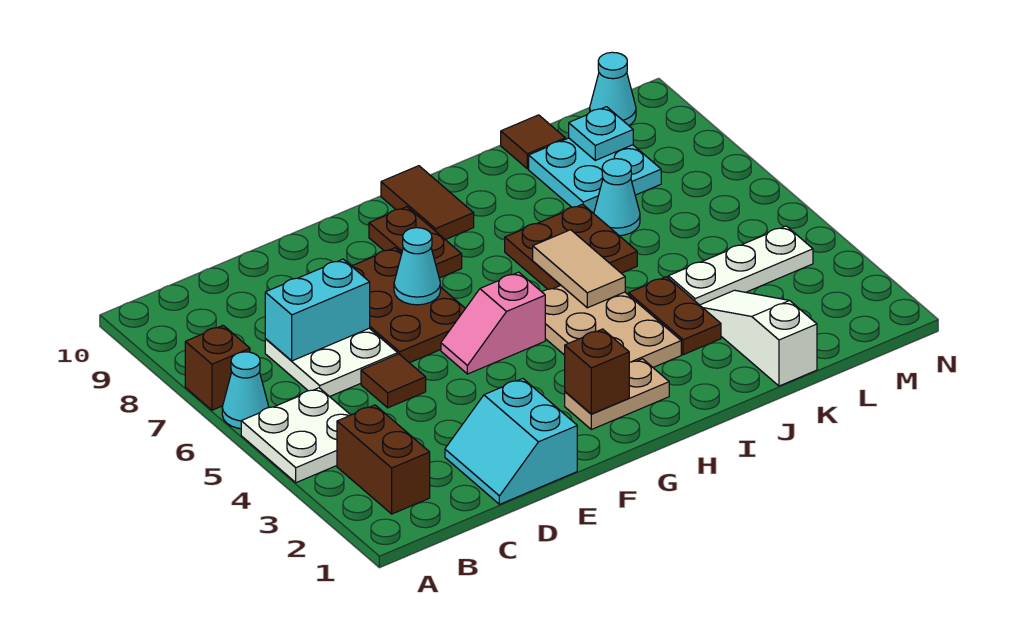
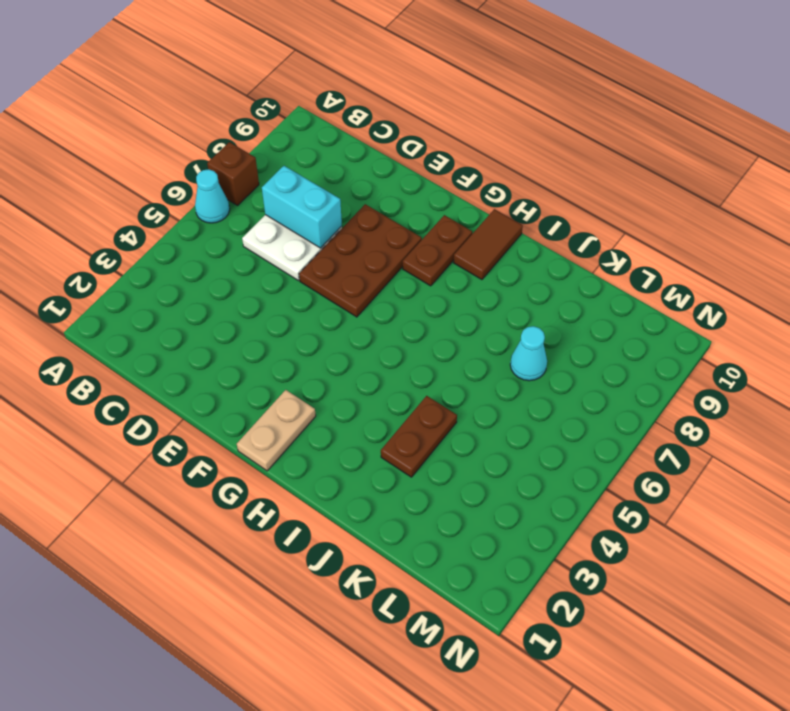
tan 1x2 plate [237,390,316,471] -> tan 1x2 plate turned to [565,359,669,429]
none -> white 2x2 plate [241,388,350,483]
none -> brown 1x2 brick [337,405,430,514]
none -> cyan 2x2 slope [445,378,577,504]

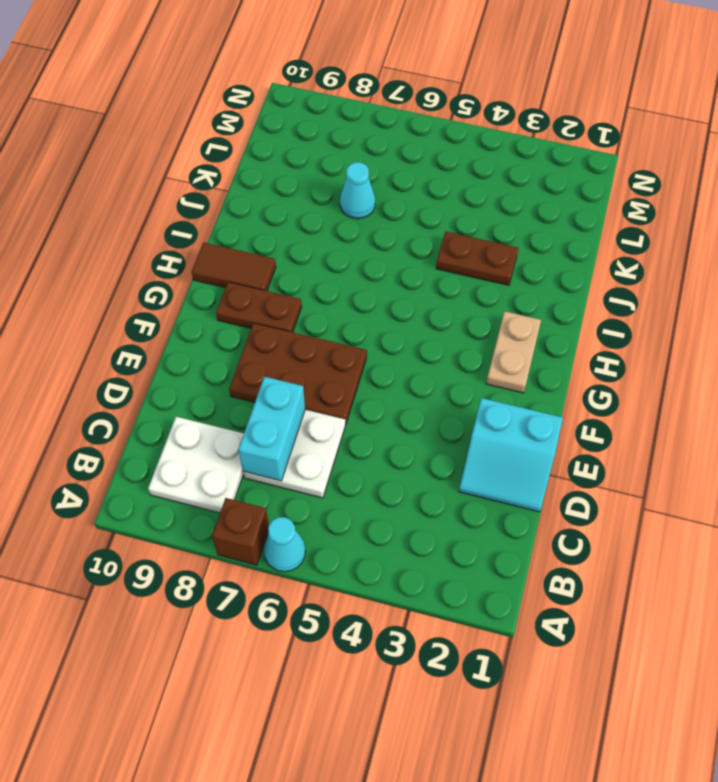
white 2x2 plate [148,417,244,513] -> white 2x2 plate moved to [241,388,350,483]
none -> brown 1x2 brick [337,405,430,514]
none -> brown 1x1 tile [361,354,426,408]
none -> pink 1x2 slope [441,272,545,374]

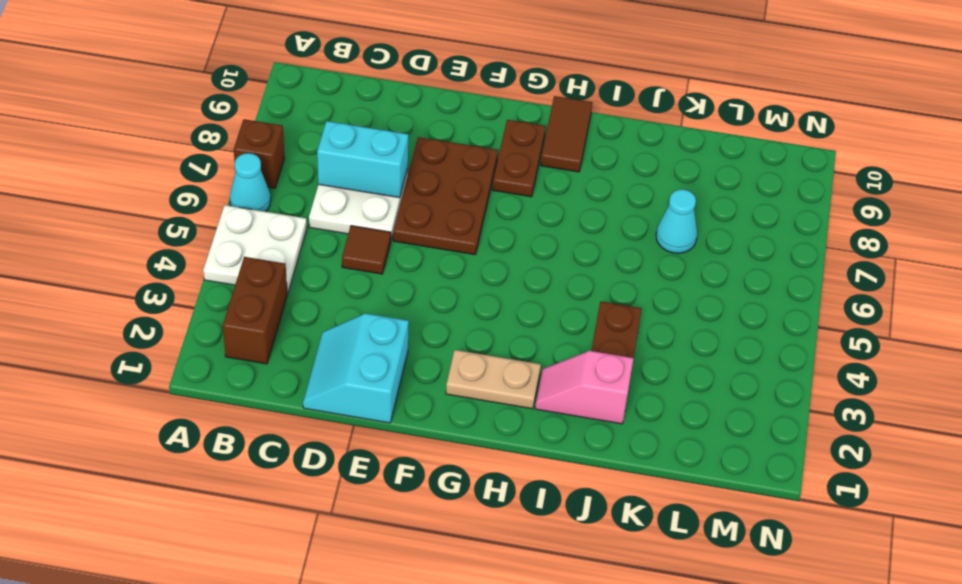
pink 1x2 slope [535,351,634,424] -> pink 1x2 slope moved to [441,272,545,374]
none -> tan 2x3 plate [542,286,681,367]
none -> brown 2x2 plate [505,204,637,289]
none -> white 1x3 slope [700,290,817,386]

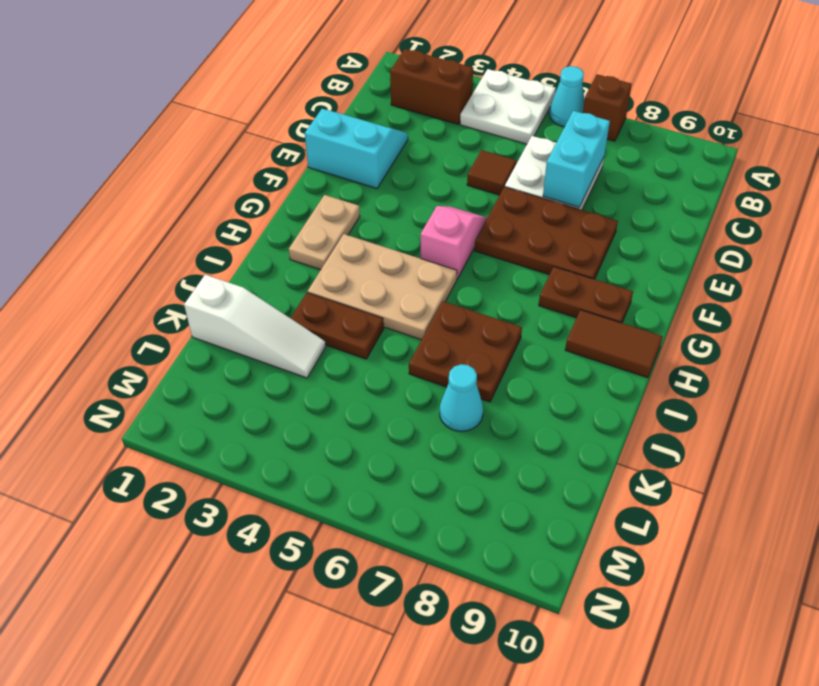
none -> white 1x3 plate [668,226,813,305]
none -> cyan 2x2 plate [529,138,661,213]
none -> brown 1x1 tile [501,115,565,169]

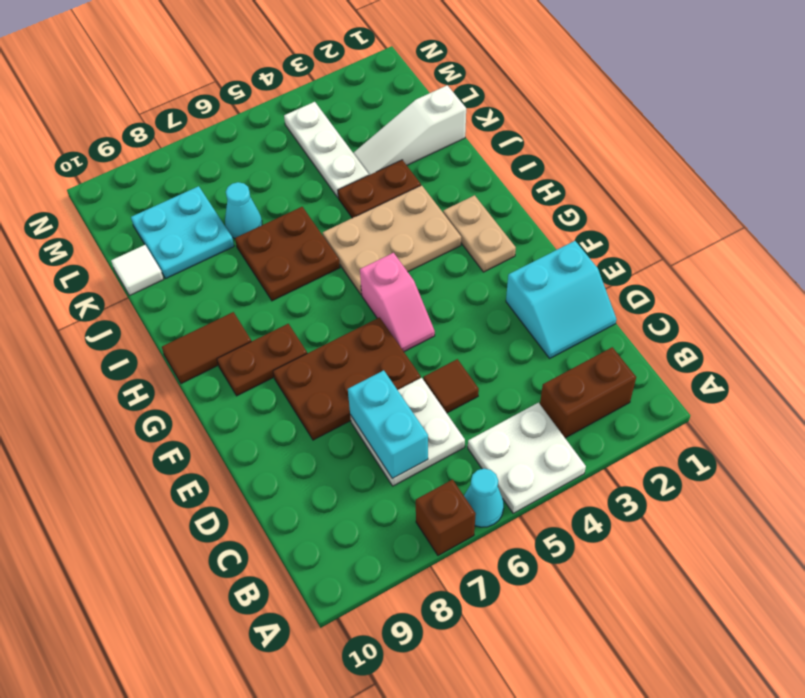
white 1x1 tile [111,245,164,295] -> brown 1x1 tile [501,115,565,169]
none -> cyan 1x1 cone [590,52,636,125]
none -> cyan 1x1 cone [394,228,440,305]
none -> brown 1x1 brick [565,329,629,414]

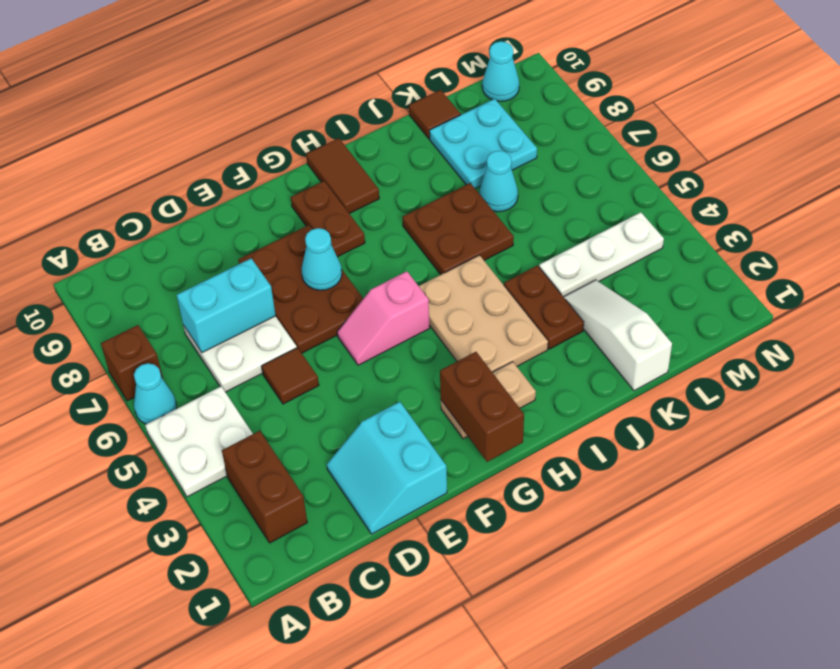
brown 1x2 brick [440,352,524,462] -> brown 1x1 brick [565,329,629,414]
none -> tan 1x2 tile [533,230,625,308]
none -> cyan 1x1 plate [569,107,633,160]

